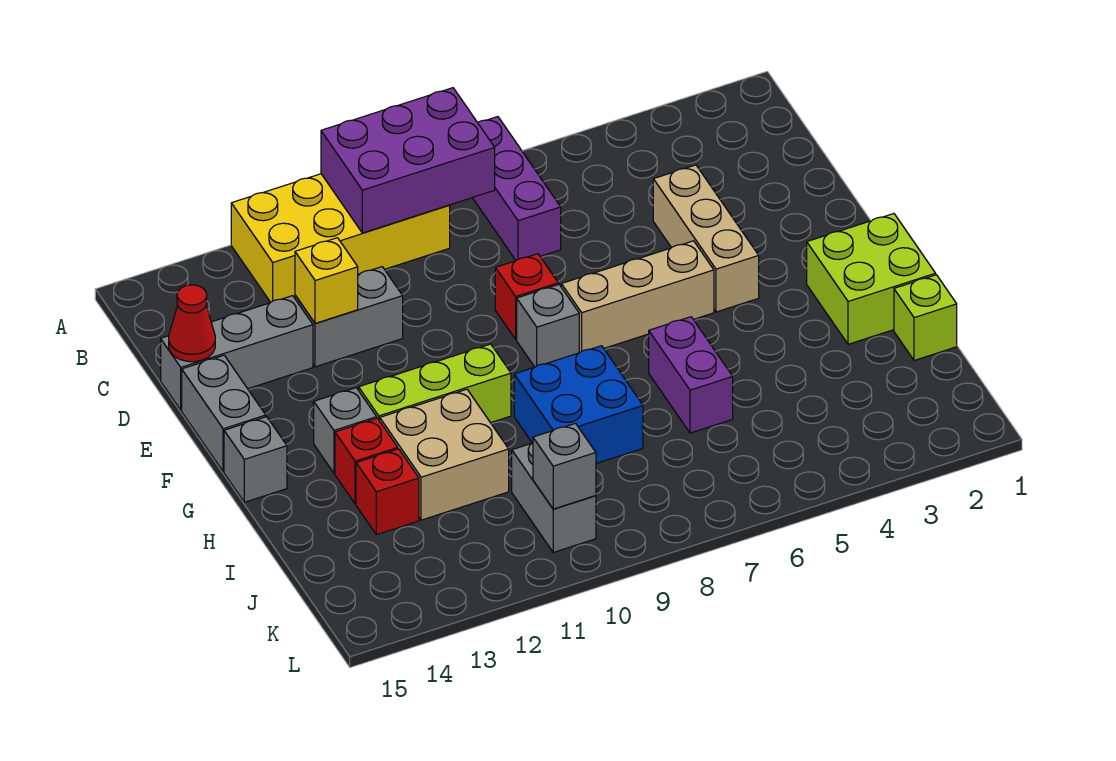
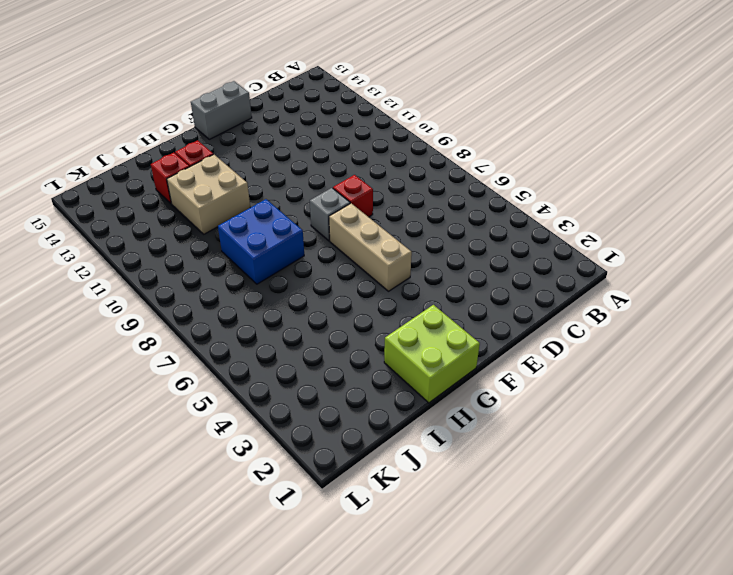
none -> purple 1x3 brick [473,117,561,260]
none -> yellow 2x4 brick [231,174,450,302]
none -> tan 1x3 brick [653,165,759,312]

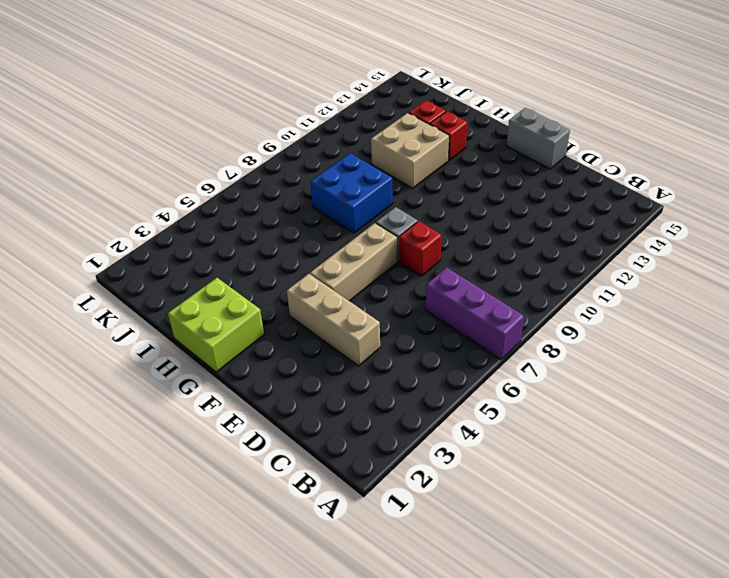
none -> yellow 2x4 brick [231,174,450,302]
none -> grey 1x2 brick [295,267,403,367]
none -> grey 1x3 brick [161,296,313,410]

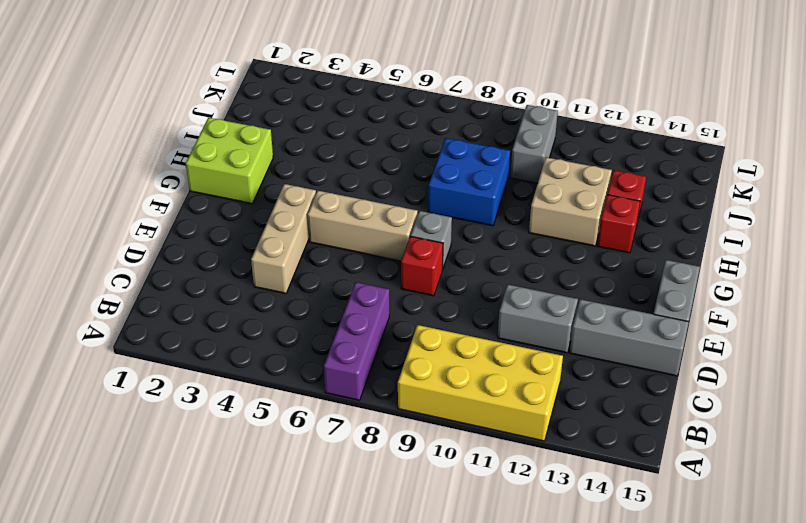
none -> lime 1x3 brick [359,344,511,423]
none -> grey 1x1 brick [314,388,377,473]
none -> grey 1x1 brick [224,417,287,502]

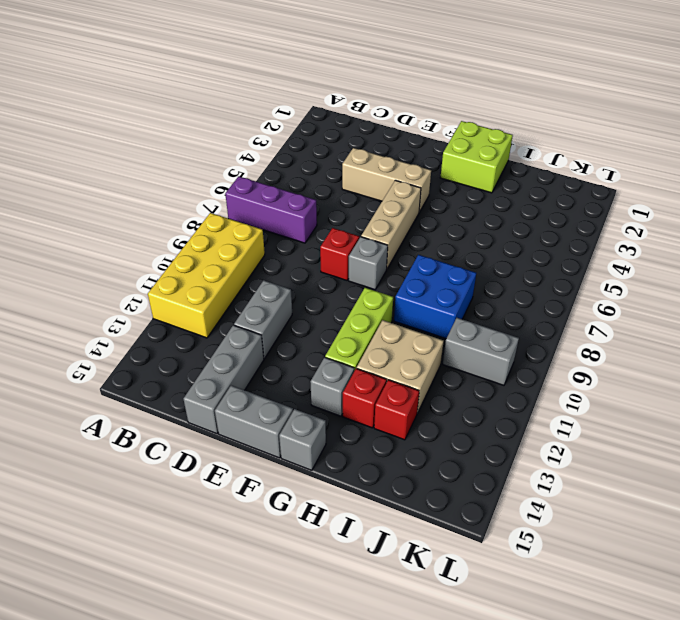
none -> purple 1x2 brick [649,317,733,433]
none -> lime 1x1 brick [894,275,957,361]
none -> purple 2x3 brick [321,88,495,233]

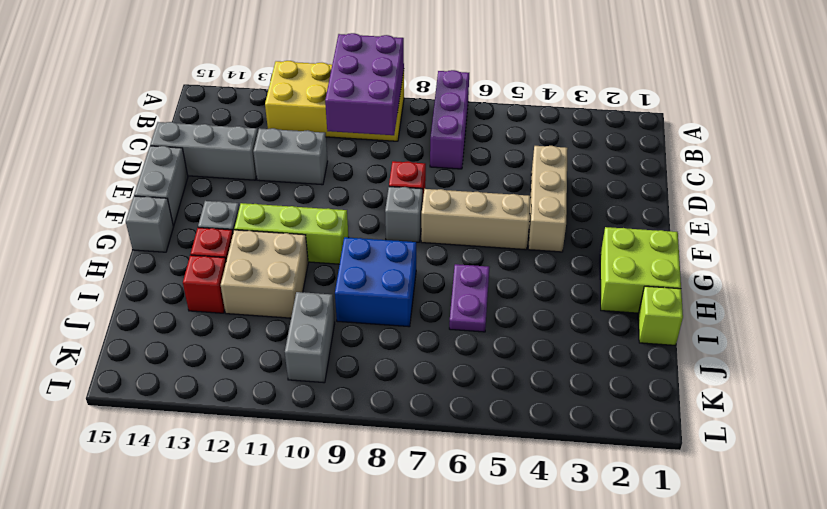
purple 2x3 brick [325,33,404,135] -> purple 2x3 brick turned to [321,88,495,233]
purple 1x2 plate [449,264,489,332] -> purple 1x2 brick [649,317,733,433]
none -> yellow 1x1 brick [295,238,358,323]
none -> red 1x1 cone [169,285,215,362]
none -> grey 1x1 brick [533,423,596,509]

